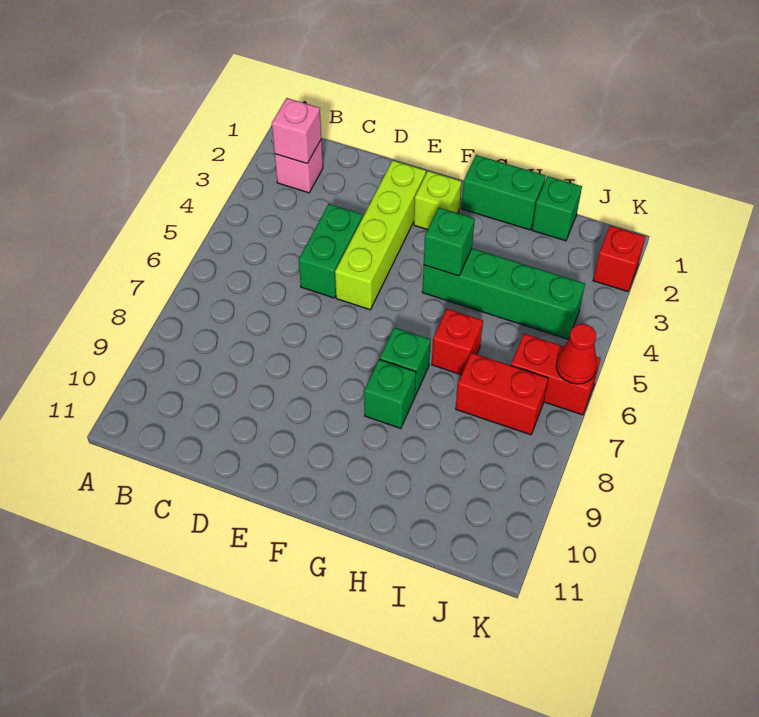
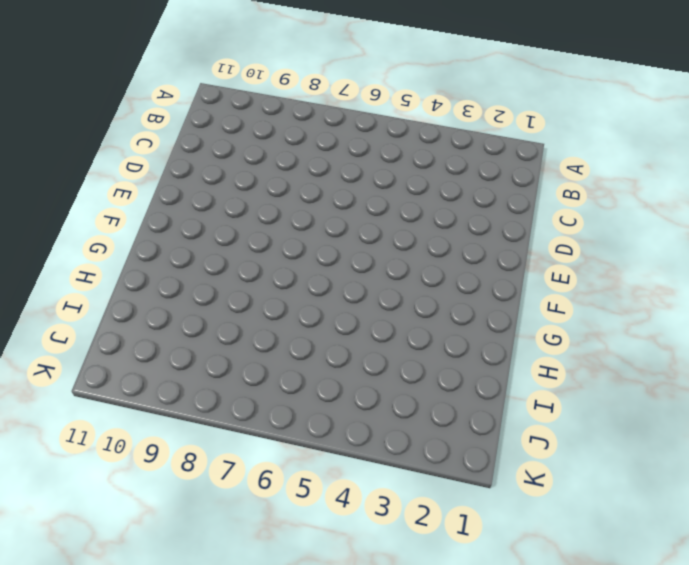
none -> pink 1x1 brick [275,140,323,193]
none -> green 1x2 brick [299,204,363,298]
none -> lime 1x4 brick [335,160,426,310]

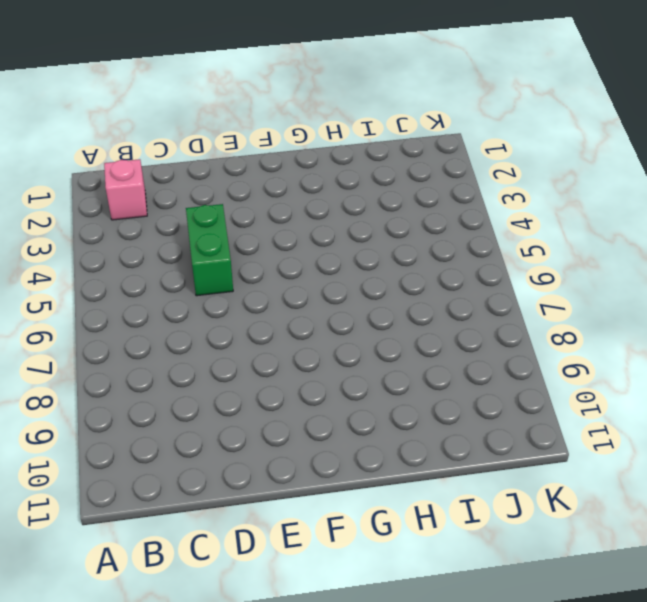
none -> lime 1x4 brick [335,160,426,310]
none -> lime 1x1 brick [414,171,461,230]
none -> green 1x2 brick [462,155,546,230]

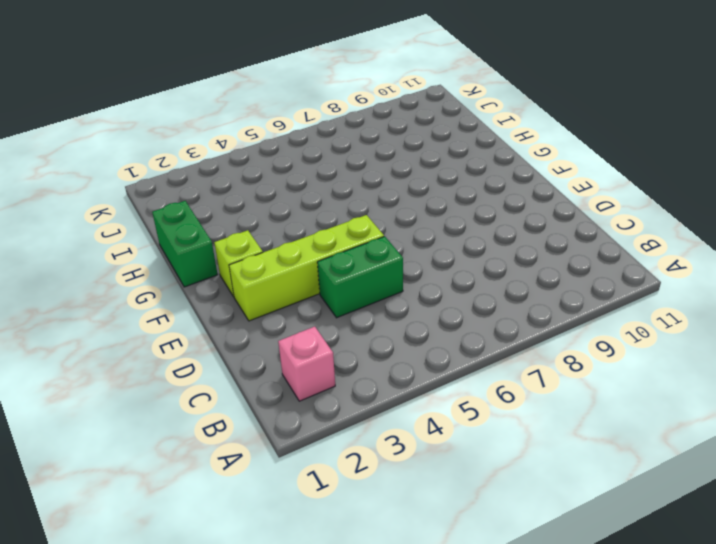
none -> green 1x4 brick [422,248,585,339]
none -> green 1x1 brick [380,328,431,396]
none -> green 1x1 brick [364,359,416,428]

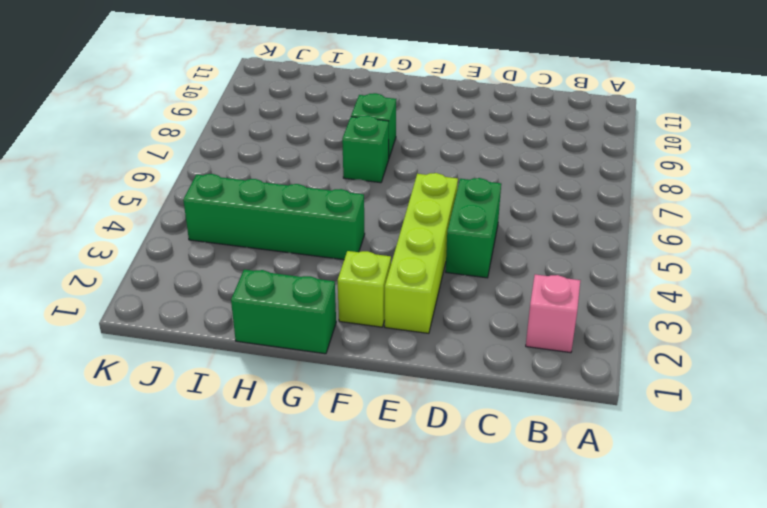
none -> red 1x1 brick [432,309,483,375]
none -> green 1x1 brick [532,176,582,241]
none -> red 1x2 brick [456,353,548,435]

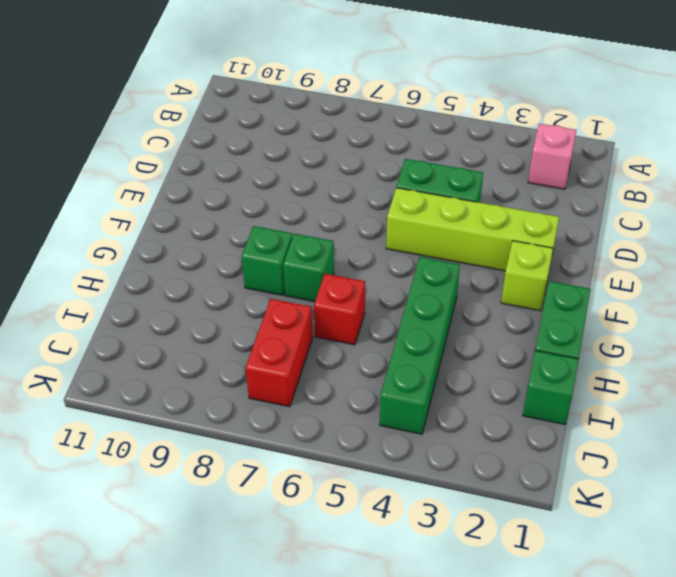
none -> red 1x2 brick [511,334,601,415]
none -> red 1x1 brick [593,226,645,292]
none -> pink 1x1 brick [272,98,321,163]

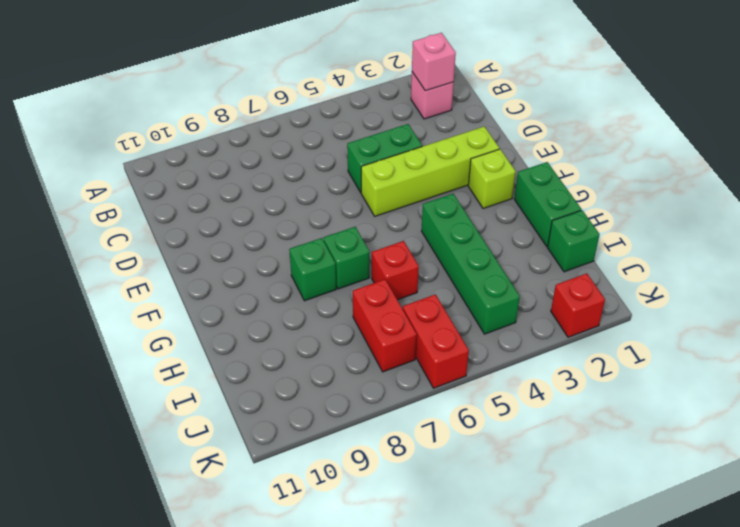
none -> green 1x1 brick [424,208,475,276]
none -> red 1x1 cone [556,324,597,384]

